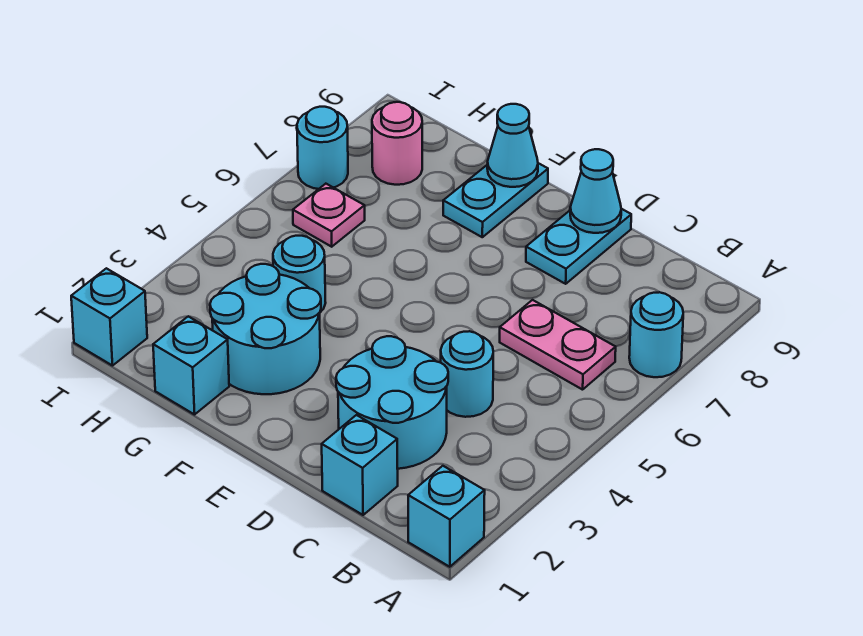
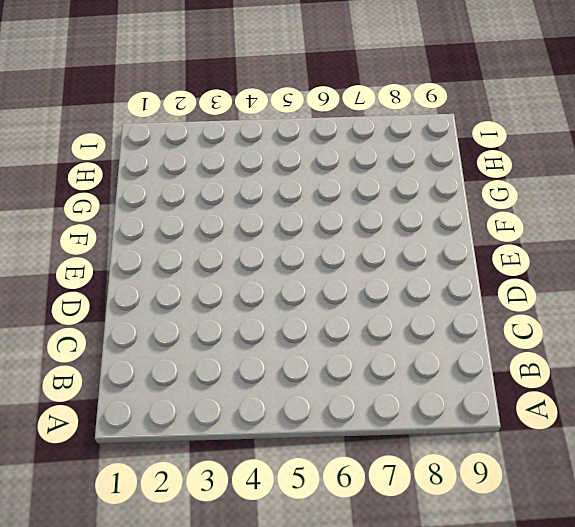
none -> cyan 1x1 brick [408,466,485,567]
none -> cyan 1x1 round brick [629,292,683,377]
none -> pink 1x2 plate [500,300,616,390]

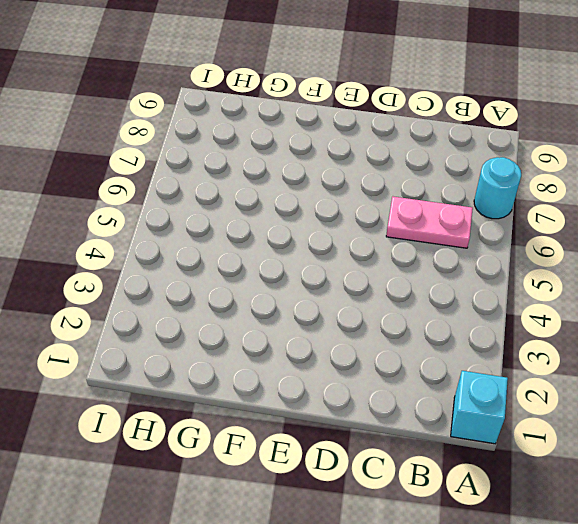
none -> cyan 1x1 brick [322,415,398,515]
none -> cyan 2x2 round brick [336,336,448,469]
none -> cyan 1x1 round brick [441,331,493,417]

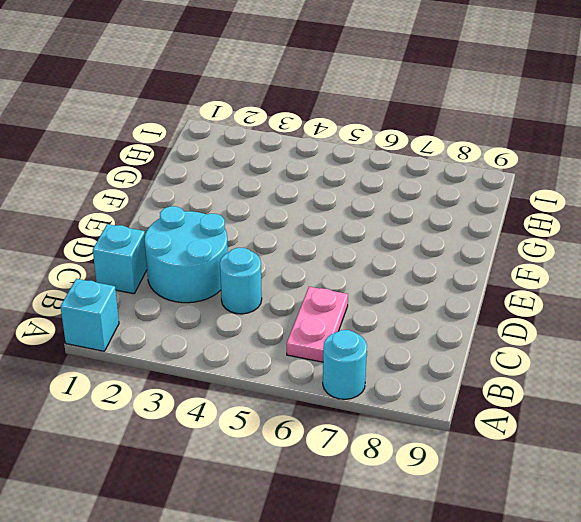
none -> cyan 1x2 plate [526,209,631,284]
none -> cyan 2x2 round brick [210,264,321,394]
none -> cyan 1x2 plate [443,163,548,237]

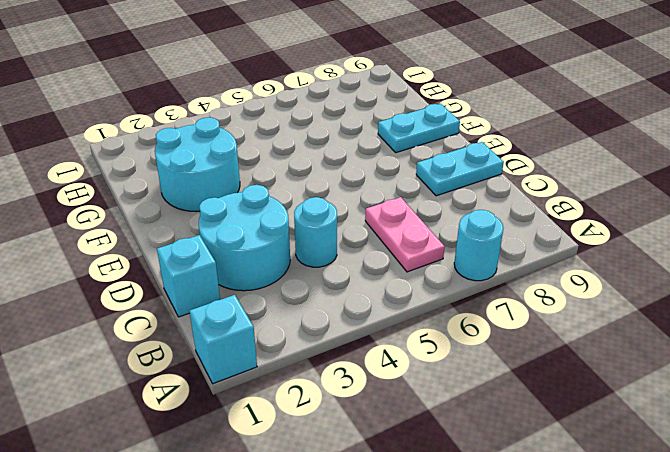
none -> cyan 1x1 brick [153,316,229,415]
none -> cyan 1x1 round brick [273,236,326,313]
none -> pink 1x1 plate [293,184,365,247]

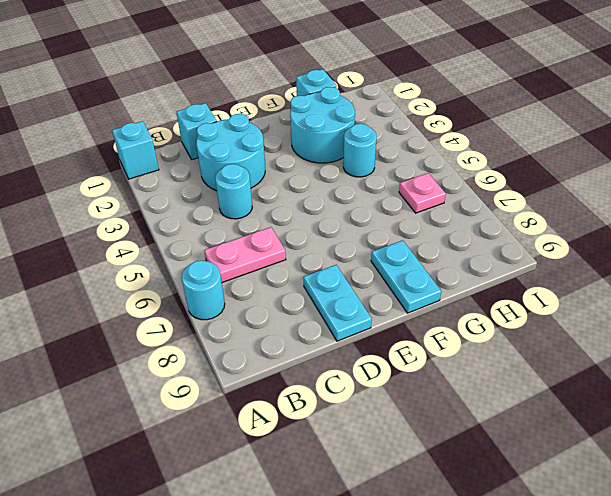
none -> pink 1x1 round brick [372,102,422,185]
none -> cyan 1x1 brick [71,268,147,366]
none -> cyan 1x1 round brick [297,107,348,189]

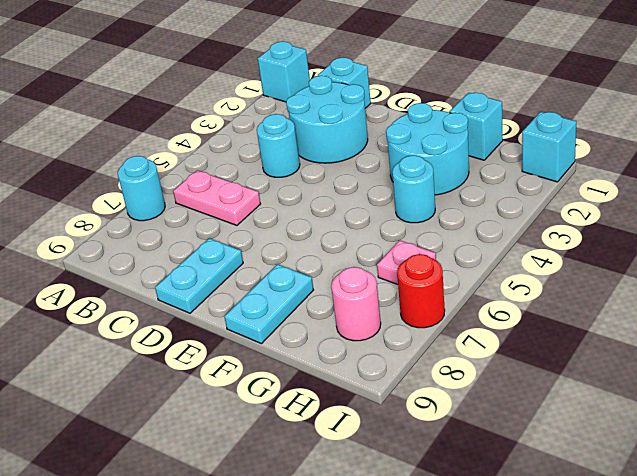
red 1x1 round brick [397,254,445,328] -> cyan 1x1 round brick [297,107,348,189]
none -> cyan 1x1 cone [570,149,621,233]
none -> cyan 1x1 cone [487,104,538,187]

